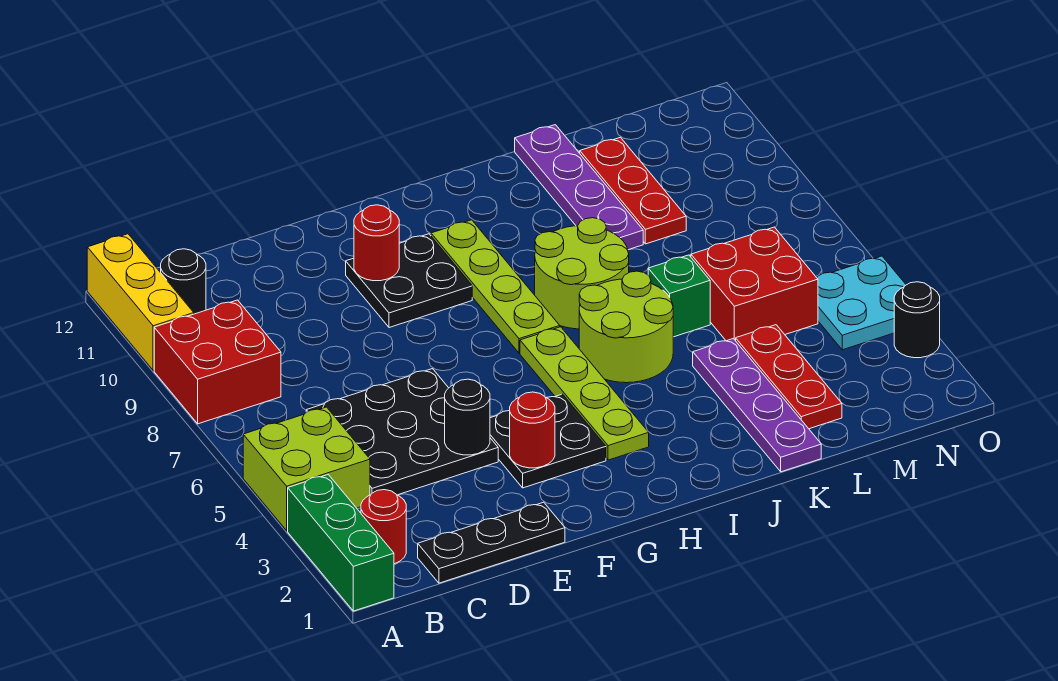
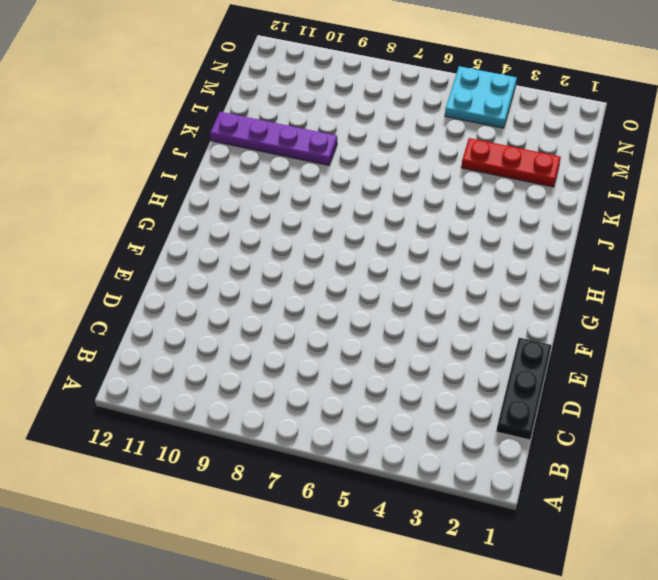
none -> green 1x3 brick [288,475,394,611]
none -> lime 2x2 brick [243,407,370,531]
none -> red 2x2 brick [154,300,281,424]

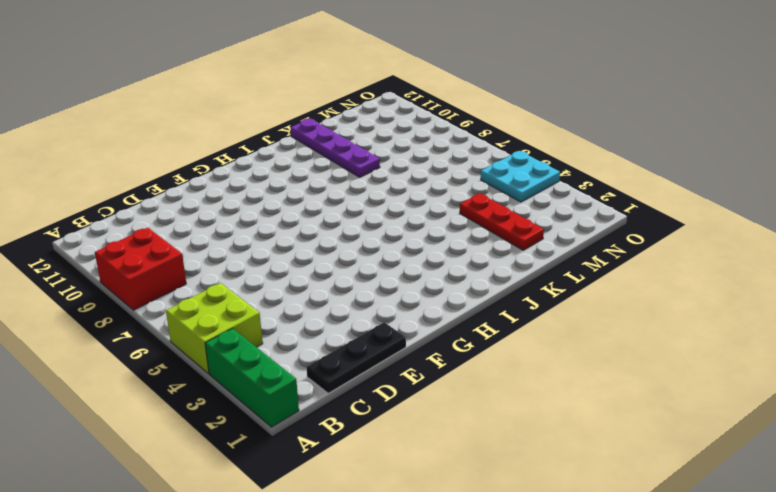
none -> yellow 1x3 brick [87,234,194,370]
none -> red 1x1 round brick [361,490,406,564]
none -> black 1x1 round brick [161,249,206,314]

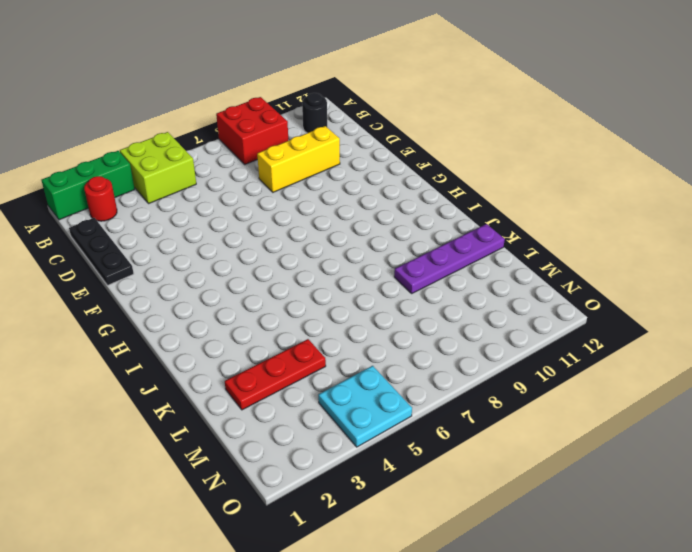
yellow 1x3 brick [257,126,340,192] -> yellow 1x3 brick moved to [87,234,194,370]
none -> black 3x3 plate [306,369,498,495]
none -> black 2x2 plate [490,394,606,488]
none -> black 2x2 plate [346,234,472,328]

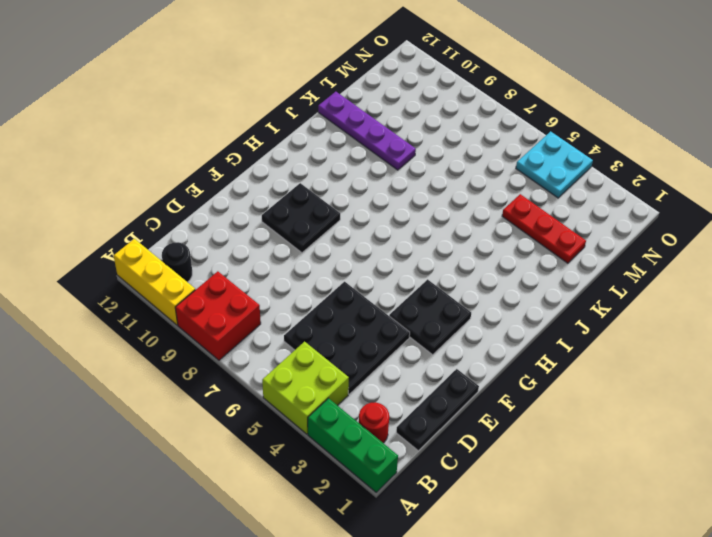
none -> lime 1x4 plate [520,327,649,460]
none -> lime 1x4 plate [431,220,560,353]
none -> lime 2x2 round brick [579,271,673,383]

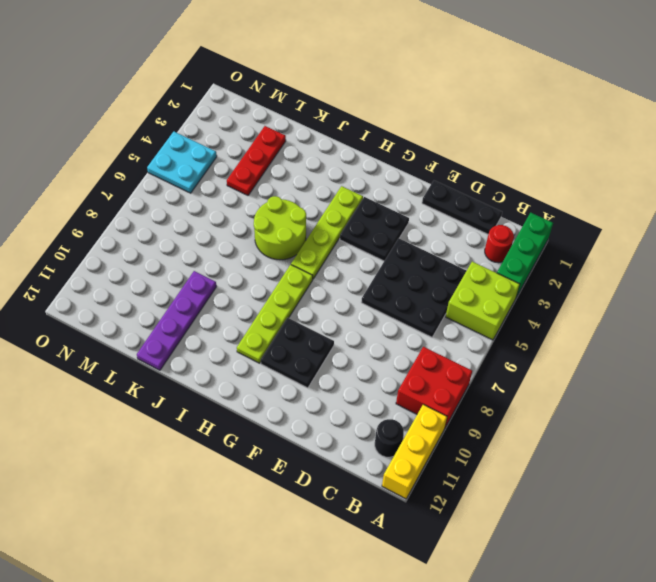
none -> lime 2x2 round brick [535,218,629,329]
none -> purple 1x4 plate [693,339,821,472]
none -> green 1x1 brick [648,255,710,337]

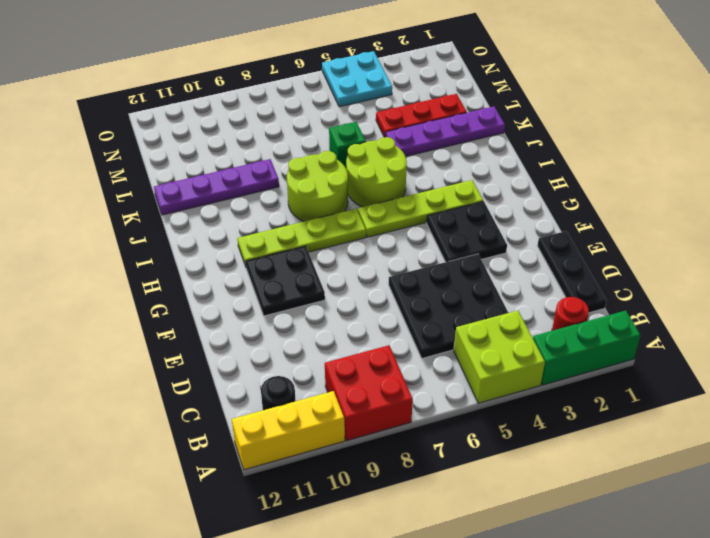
none -> red 2x2 brick [691,227,818,341]
none -> red 1x3 plate [580,137,686,244]
none -> black 1x1 round brick [894,282,940,358]

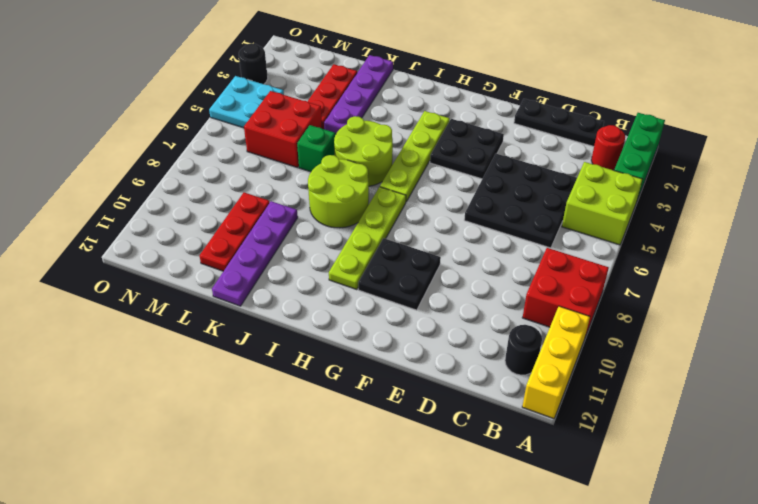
none -> black 1x1 round brick [445,379,490,455]
none -> red 1x1 round brick [510,392,555,468]
none -> red 1x1 round brick [354,205,399,281]

